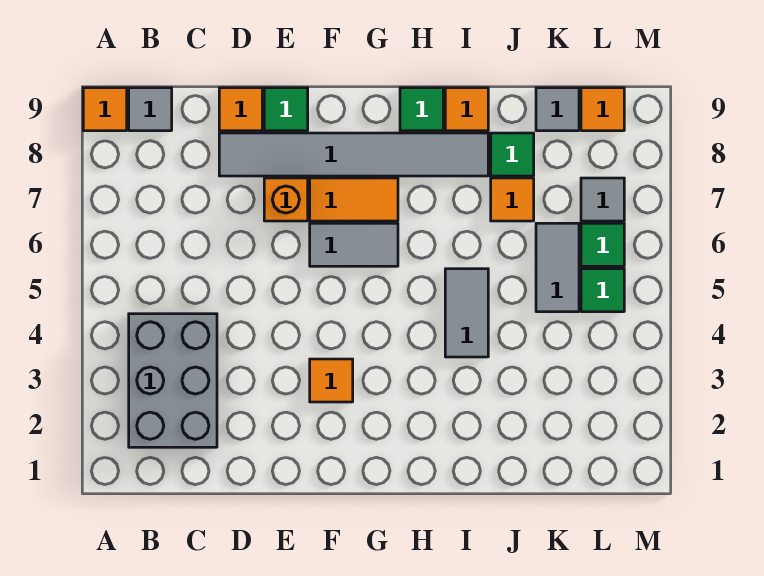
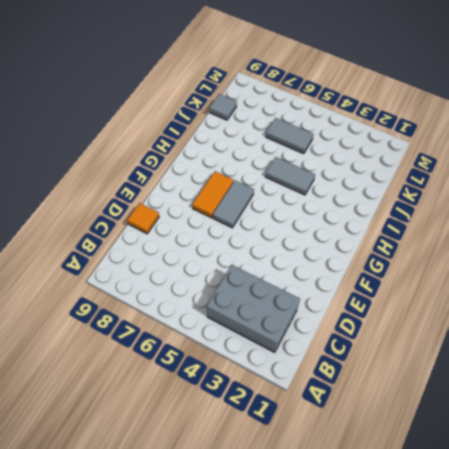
none -> orange 1x1 tile [83,88,127,131]
none -> grey 1x1 tile [129,88,172,131]
none -> grey 1x6 tile [219,133,488,176]

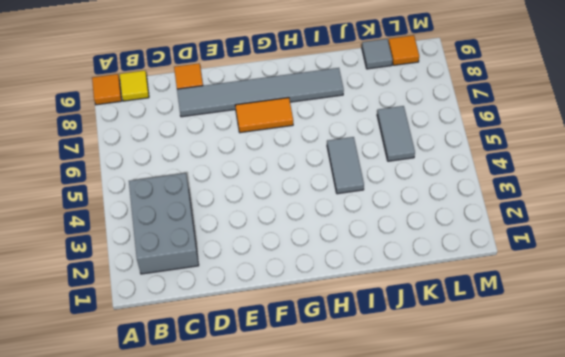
yellow 1x1 tile [120,71,149,101] -> grey 1x1 tile [129,88,172,131]
none -> orange 1x1 brick [264,178,308,221]
none -> green 1x1 tile [264,88,308,131]
none -> orange 1x1 tile [310,359,353,402]

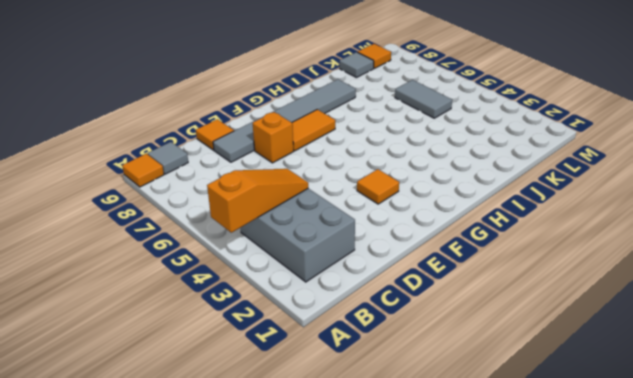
orange 1x3 slope [207,169,308,233] -> none
none -> green 1x1 tile [264,88,308,131]
none -> grey 1x2 tile [310,223,398,266]
none -> green 1x1 tile [400,88,443,131]

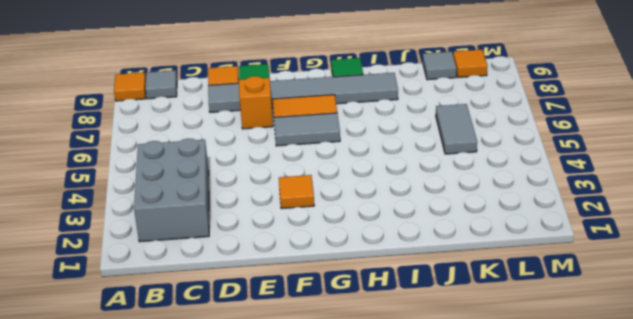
none -> grey 1x2 tile [445,269,488,357]
none -> orange 1x1 tile [445,88,488,131]
none -> orange 1x1 tile [491,178,534,221]

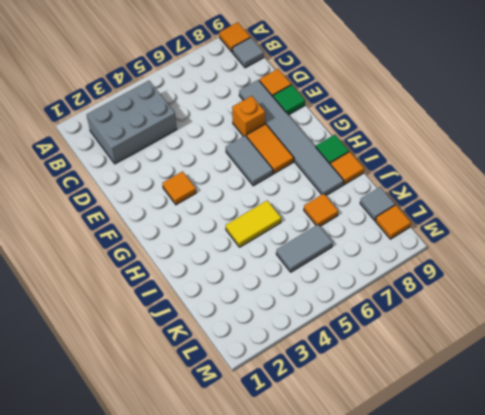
yellow 1x2 tile [226,201,281,247] -> grey 1x2 tile [445,269,488,357]
none -> green 1x1 tile [491,133,534,176]
none -> green 1x1 tile [581,269,624,312]
none -> green 1x1 tile [581,223,624,266]

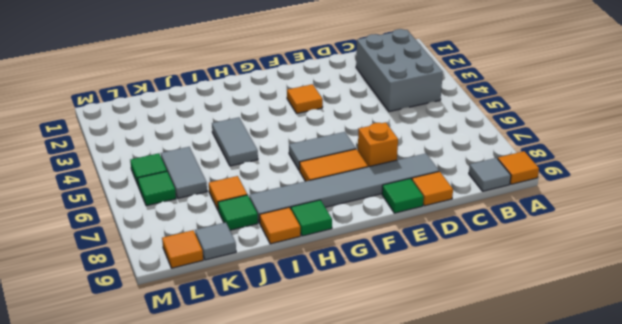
none -> grey 1x1 tile [581,178,624,221]

